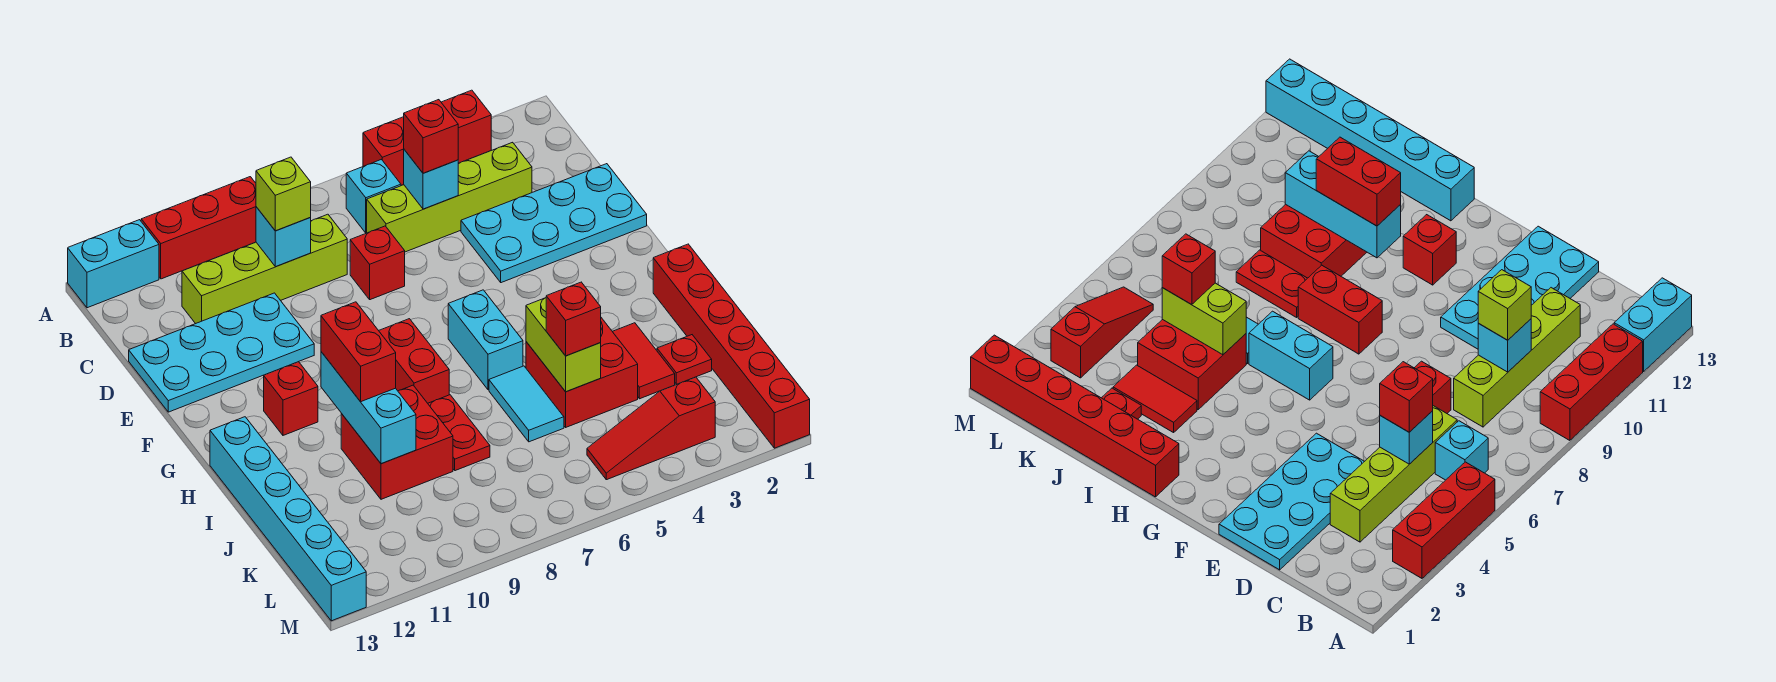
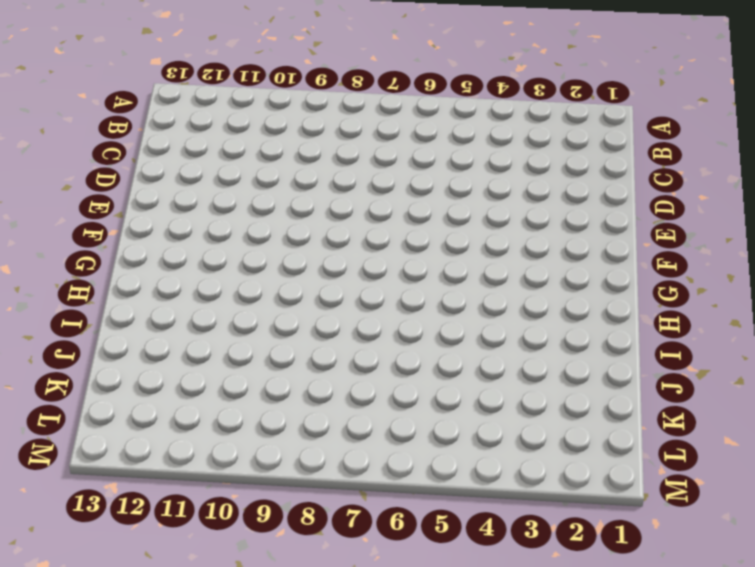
none -> red 1x3 brick [363,90,491,185]
none -> red 1x3 brick [141,177,256,279]
none -> cyan 1x2 brick [68,220,159,308]

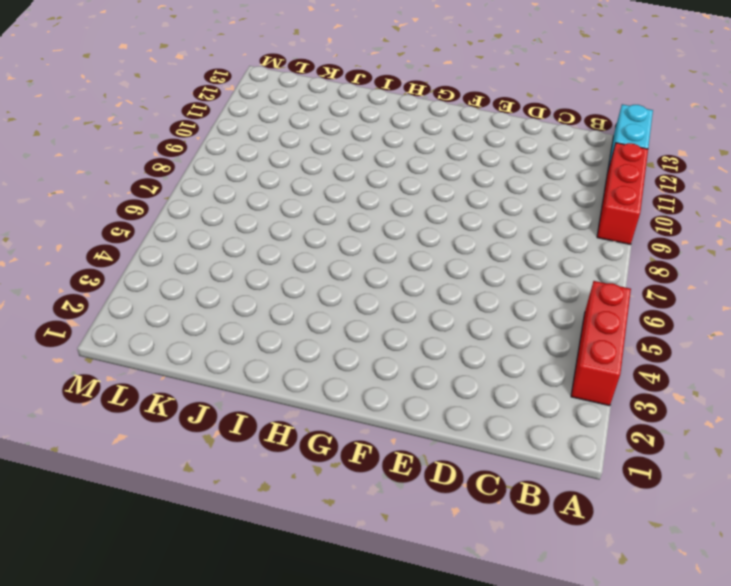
none -> cyan 1x1 brick [346,160,401,233]
none -> lime 1x4 brick [367,142,532,252]
none -> lime 1x4 brick [182,214,347,324]

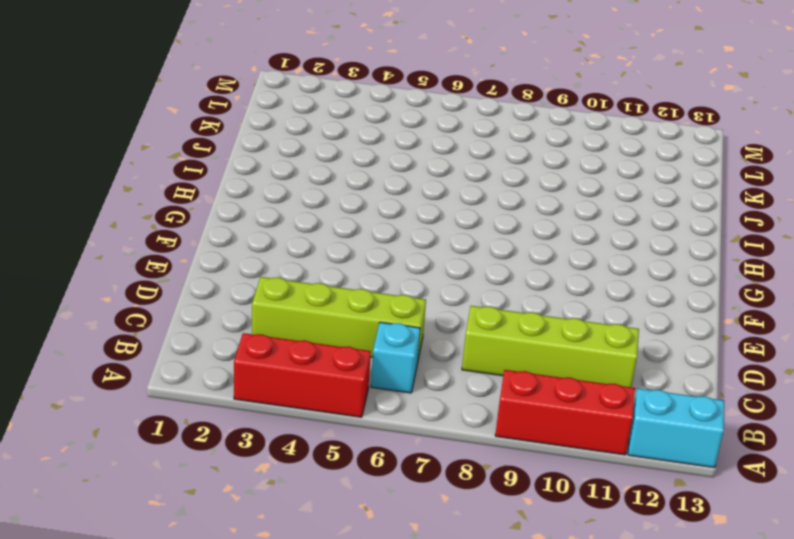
none -> cyan 2x4 plate [461,164,647,283]
none -> red 1x1 brick [350,226,405,300]
none -> cyan 2x4 plate [129,293,314,412]

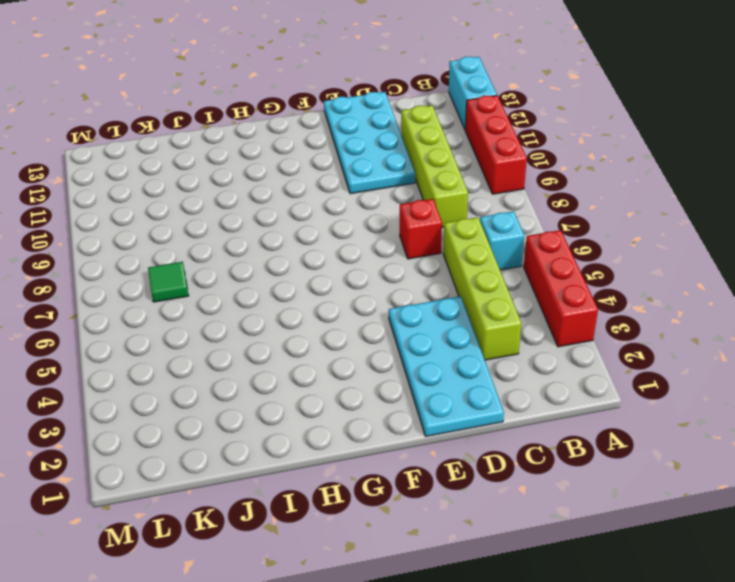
green 1x1 tile [148,262,189,302] -> none
none -> cyan 1x2 brick [448,290,523,390]
none -> red 1x2 brick [379,319,449,403]
none -> red 1x1 brick [264,362,318,435]

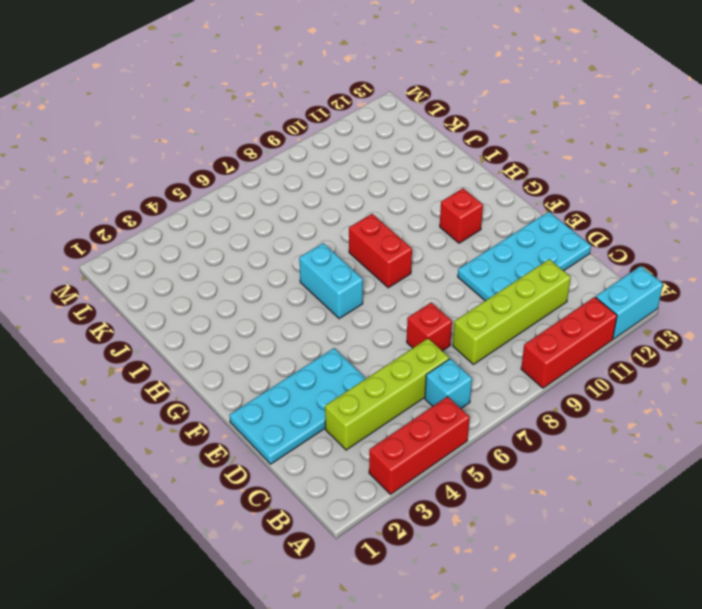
none -> red 1x6 brick [653,244,810,448]
none -> cyan 1x6 brick [210,417,366,621]
none -> red 1x2 tile [612,323,675,399]

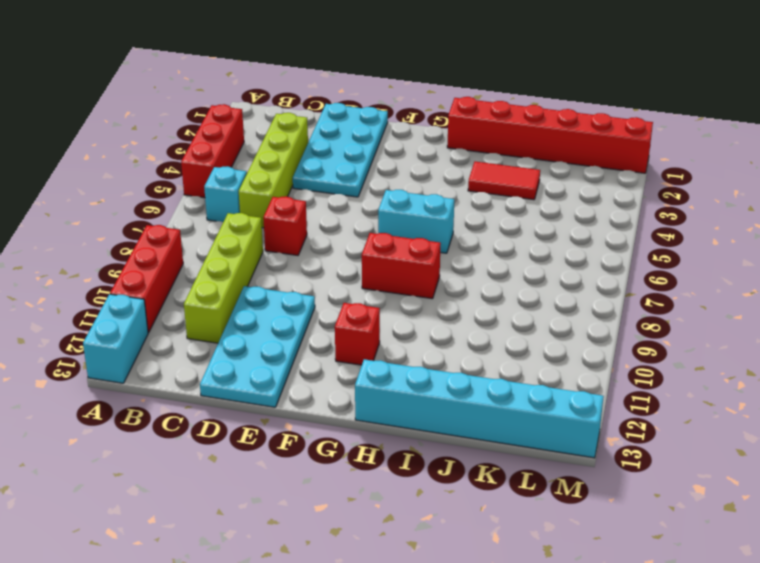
none -> red 2x2 brick [526,318,638,427]
none -> cyan 1x2 tile [489,366,564,442]
none -> red 1x2 plate [428,395,490,471]

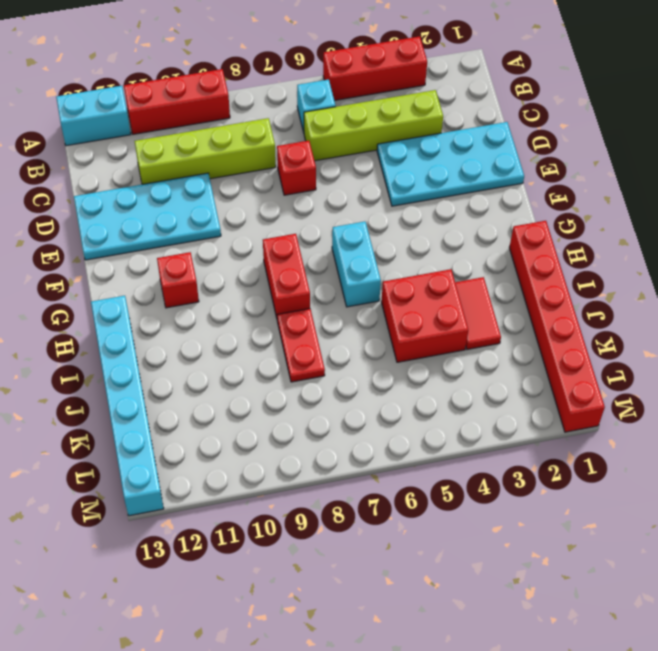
none -> cyan 1x2 tile [489,366,564,442]
none -> red 2x2 brick [341,385,453,499]
none -> red 1x1 plate [657,335,712,384]

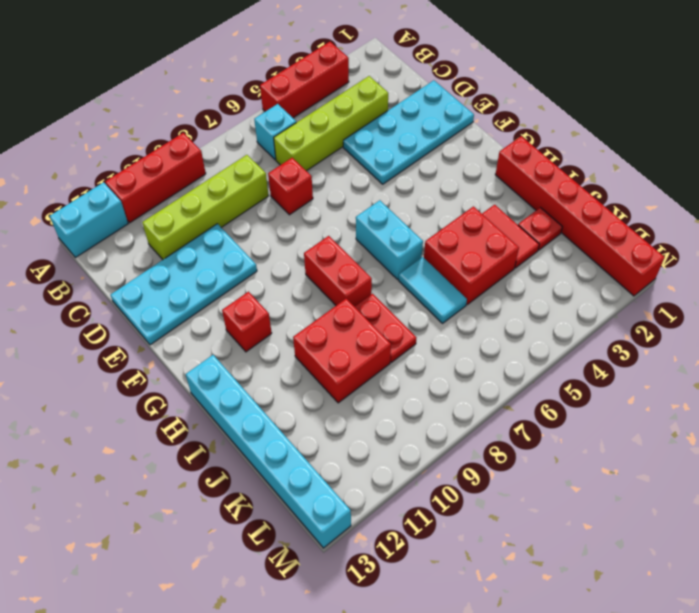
none -> red 1x3 slope [587,377,715,480]
none -> cyan 1x1 brick [404,150,458,209]
none -> cyan 1x1 brick [256,207,311,267]

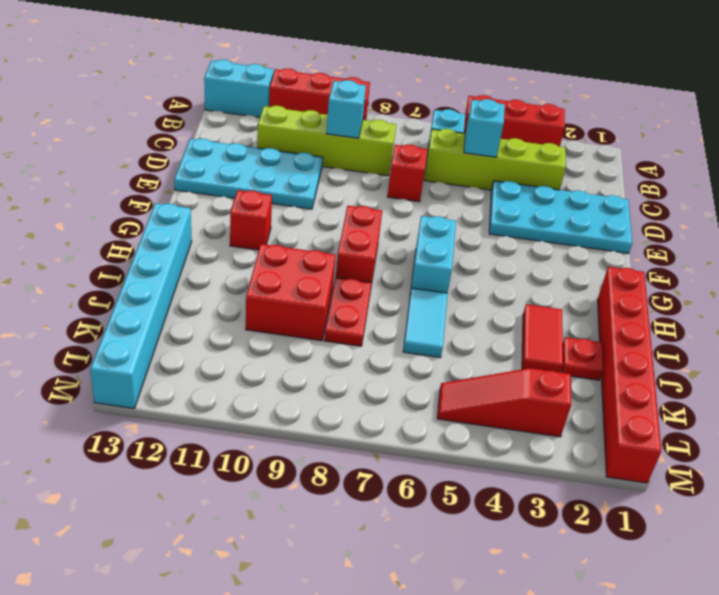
none -> red 2x2 brick [526,318,638,427]
none -> cyan 1x3 brick [321,352,416,464]
none -> lime 1x2 brick [526,298,601,392]

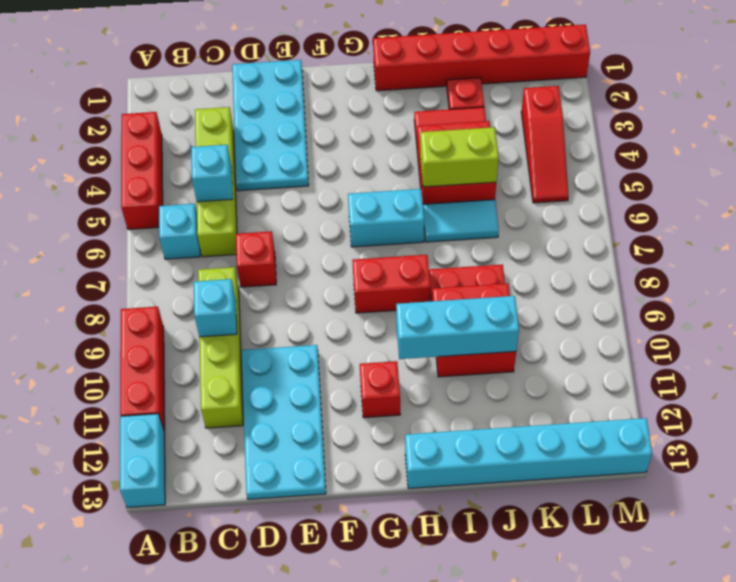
none -> red 1x1 brick [404,100,458,173]
none -> lime 1x1 brick [256,157,311,231]
none -> red 1x2 brick [321,302,396,402]

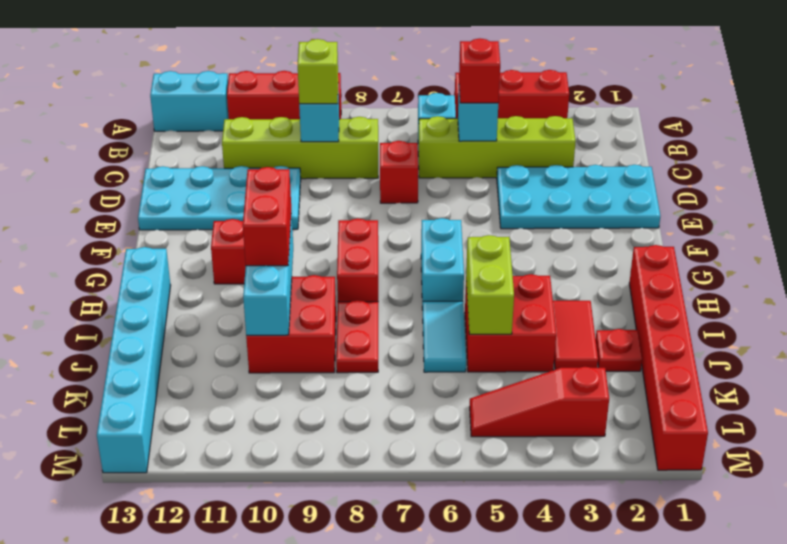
none -> red 1x1 brick [546,282,601,356]

